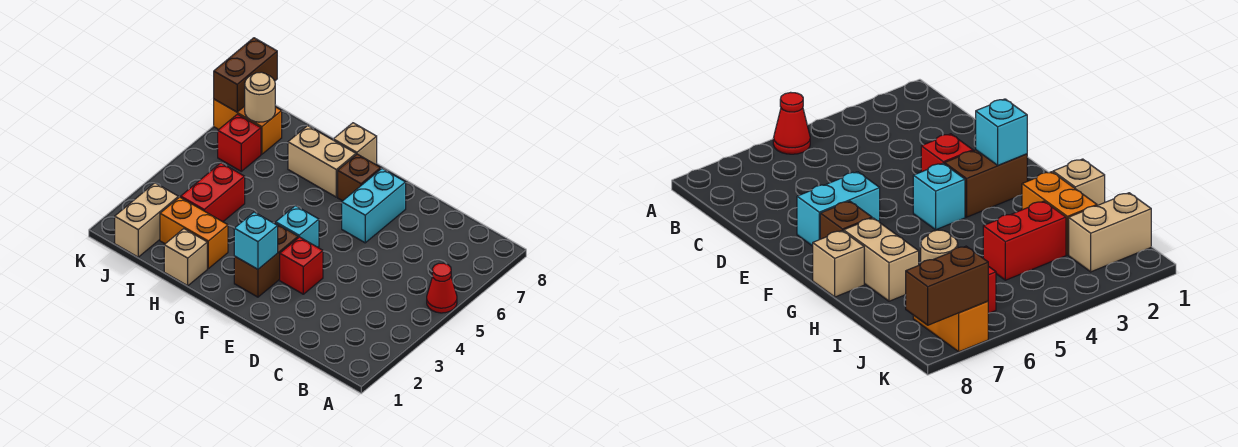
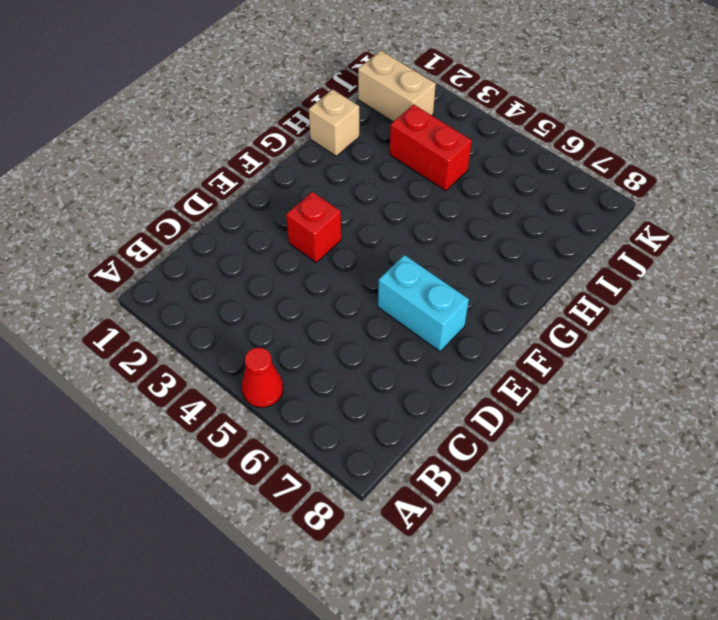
none -> brown 1x2 brick [234,223,298,297]
none -> cyan 1x1 brick [276,206,319,247]
none -> brown 1x1 brick [338,154,381,201]

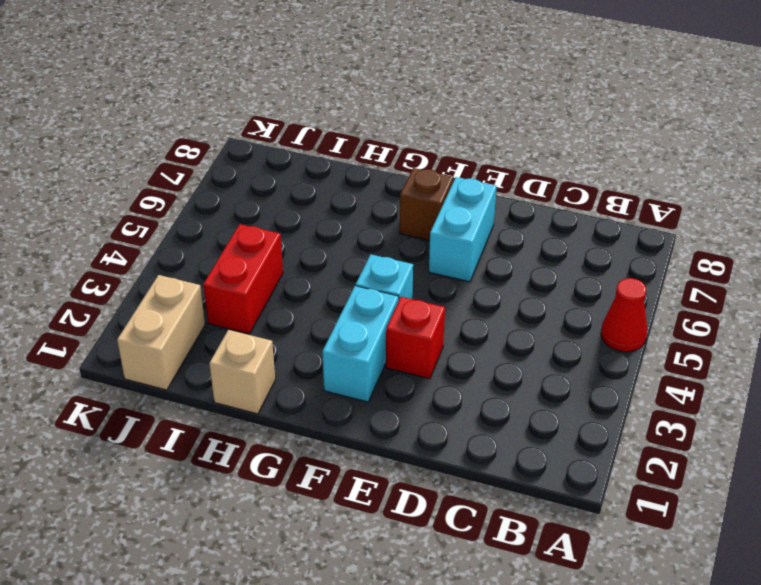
cyan 1x2 brick [322,286,399,402] -> brown 1x2 brick [234,223,298,297]
none -> tan 1x2 brick [288,126,356,197]
none -> tan 1x1 brick [333,123,377,165]
none -> orange 1x2 brick [160,197,228,269]

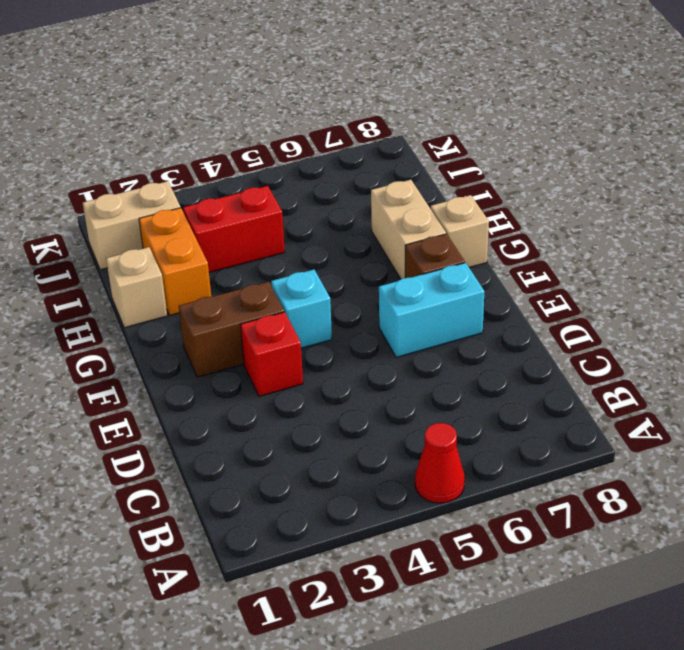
none -> red 1x1 brick [218,114,261,171]
none -> orange 1x2 brick [214,99,282,154]
none -> cyan 1x1 brick [234,212,278,269]

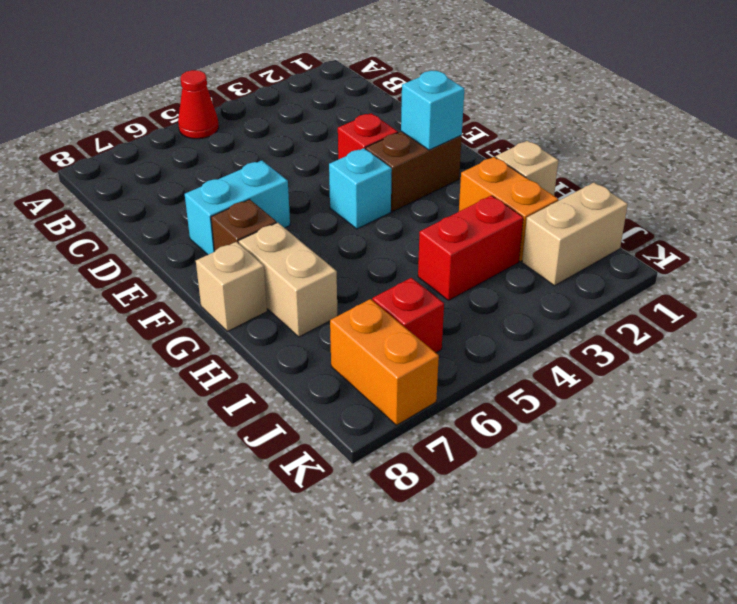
none -> tan 1x1 round brick [245,72,275,122]
none -> brown 1x2 brick [214,38,277,112]

